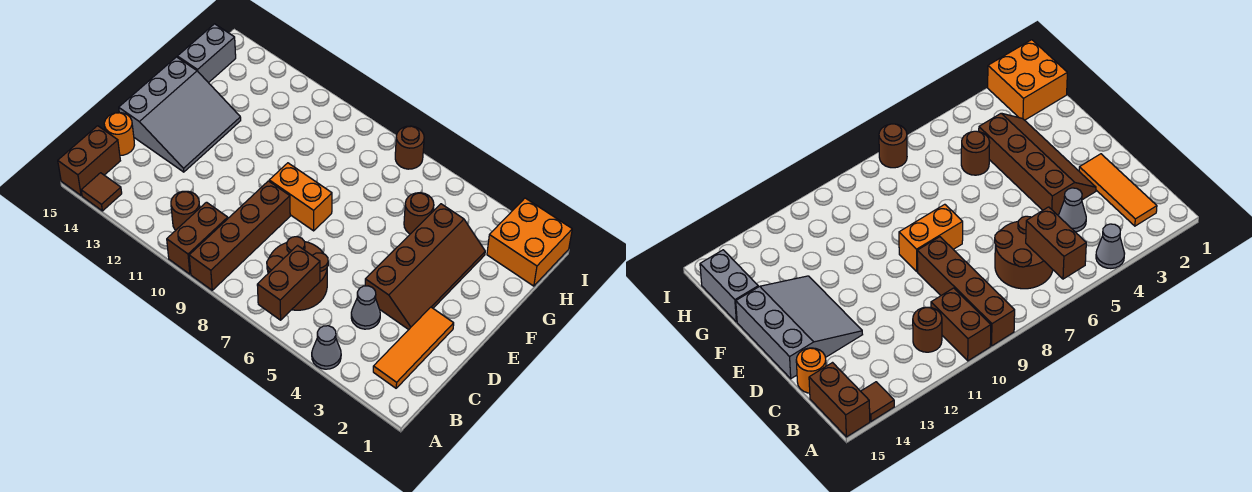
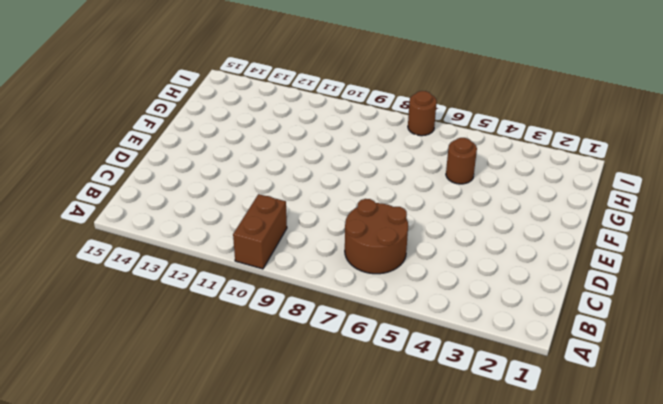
none -> grey 1x1 cone [312,326,341,369]
none -> brown 1x4 brick [189,181,290,290]
none -> brown 1x1 tile [81,173,122,211]

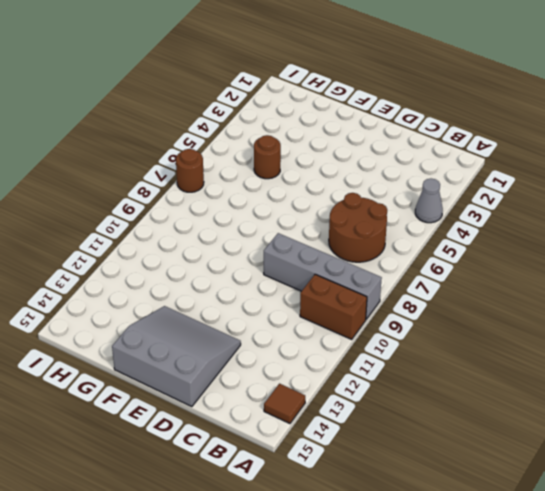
grey 1x4 brick [264,233,382,319] -> brown 1x4 brick [189,181,290,290]
none -> brown 1x2 brick [58,126,120,195]
none -> orange 1x3 tile [373,307,454,388]
none -> brown 1x1 round brick [171,191,200,230]

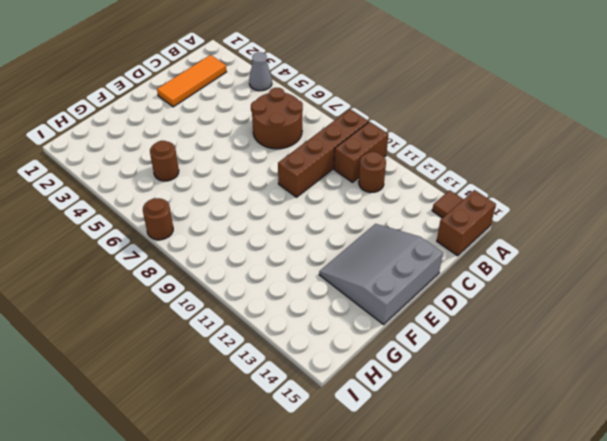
none -> grey 1x1 cone [351,286,380,329]
none -> orange 1x1 round brick [104,113,134,155]
none -> brown 2x4 slope [365,204,485,330]

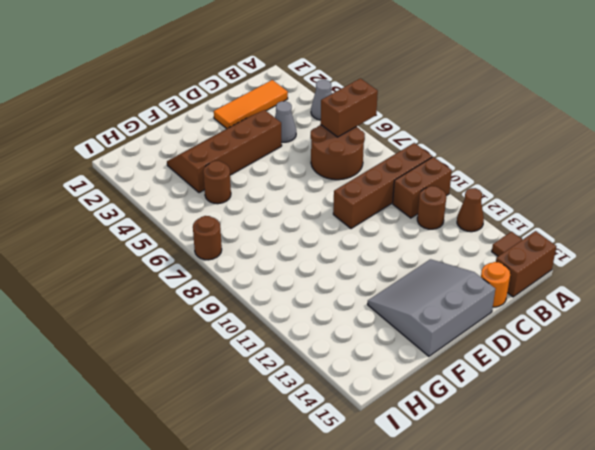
brown 1x1 cone [457,188,484,232] -> none
none -> orange 1x2 brick [269,163,332,231]
none -> grey 1x2 brick [177,24,236,83]
none -> orange 2x2 brick [487,198,572,286]

